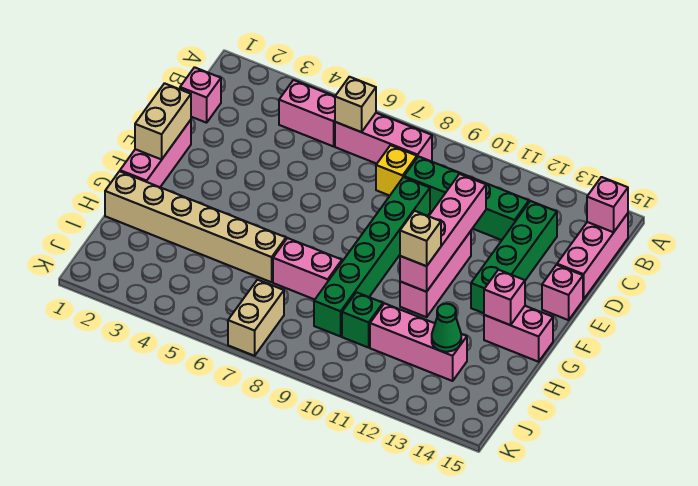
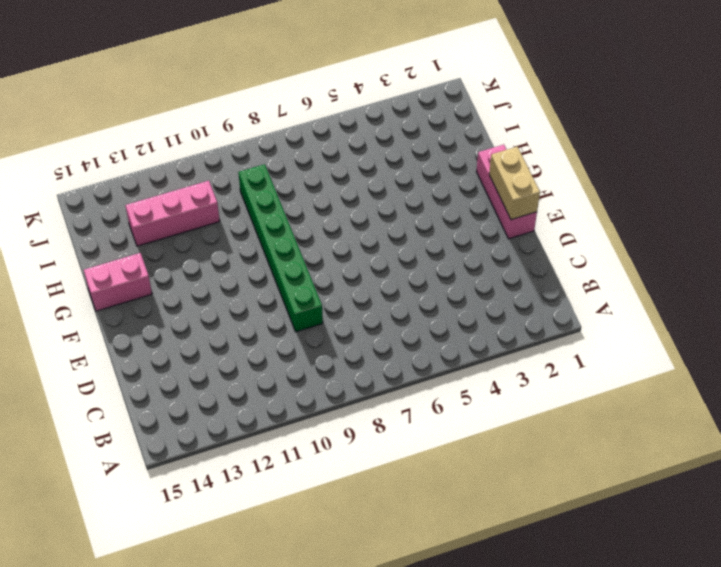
none -> pink 1x2 brick [279,80,335,146]
none -> pink 1x3 brick [335,113,432,164]
none -> pink 1x3 brick [557,213,628,299]

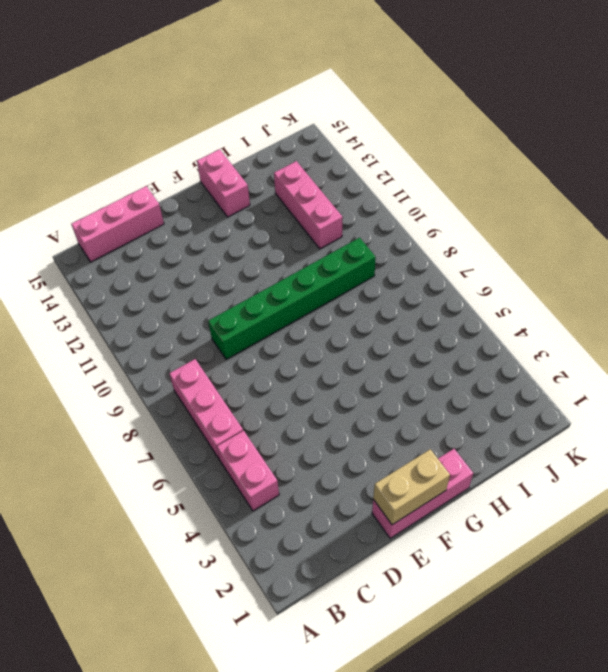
none -> pink 1x1 brick [180,67,221,123]
none -> yellow 1x1 brick [376,145,417,196]
none -> green 1x4 brick [404,157,529,240]

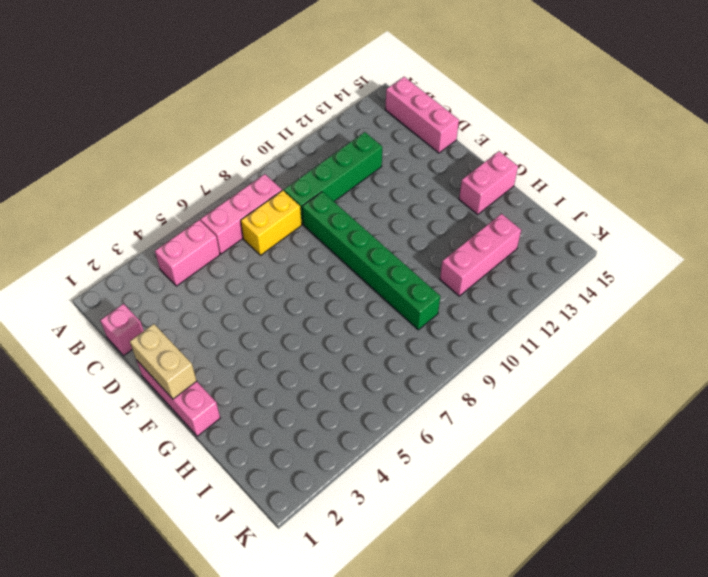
yellow 1x2 brick [241,190,302,255] -> yellow 1x1 brick [376,145,417,196]
none -> green 1x4 brick [471,201,557,313]
none -> pink 1x3 brick [400,231,471,317]
none -> pink 1x1 brick [542,265,583,320]

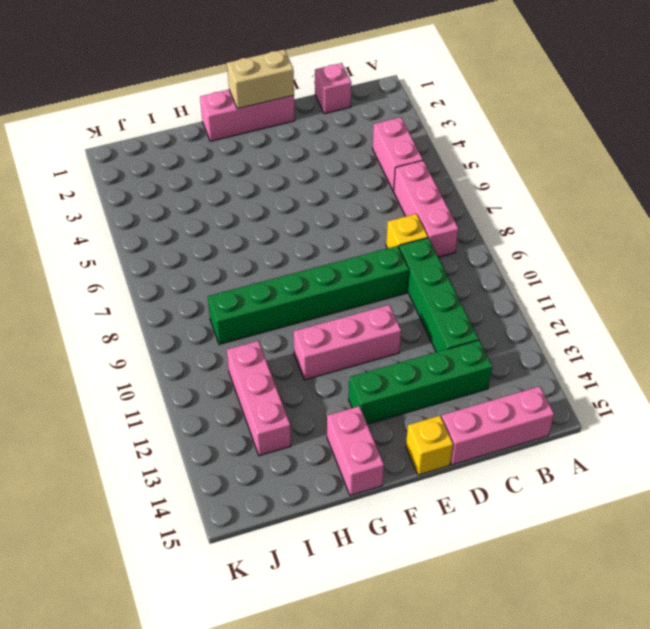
yellow 1x1 brick [406,416,453,475] -> pink 1x1 brick [542,265,583,320]
none -> tan 1x6 brick [105,171,286,282]
none -> pink 1x2 brick [273,238,342,300]
none -> green 1x1 brick [342,292,383,348]

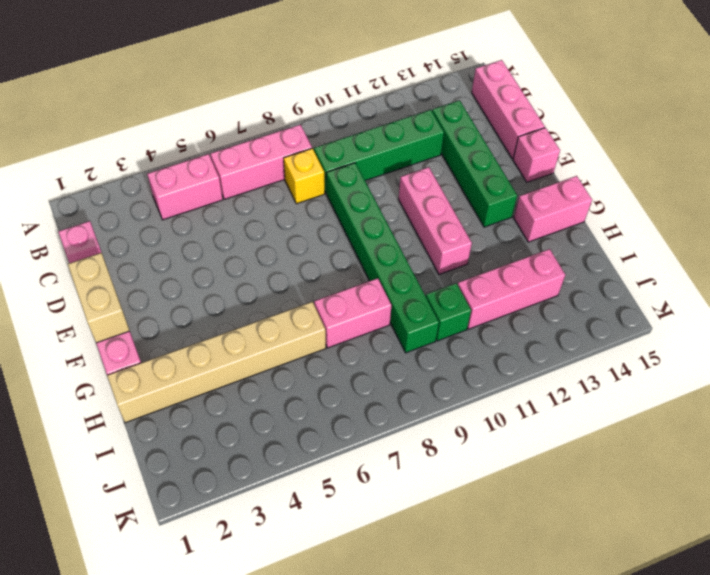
none -> tan 1x2 brick [228,280,284,356]
none -> tan 1x1 brick [335,77,376,132]
none -> pink 1x1 brick [587,177,628,232]

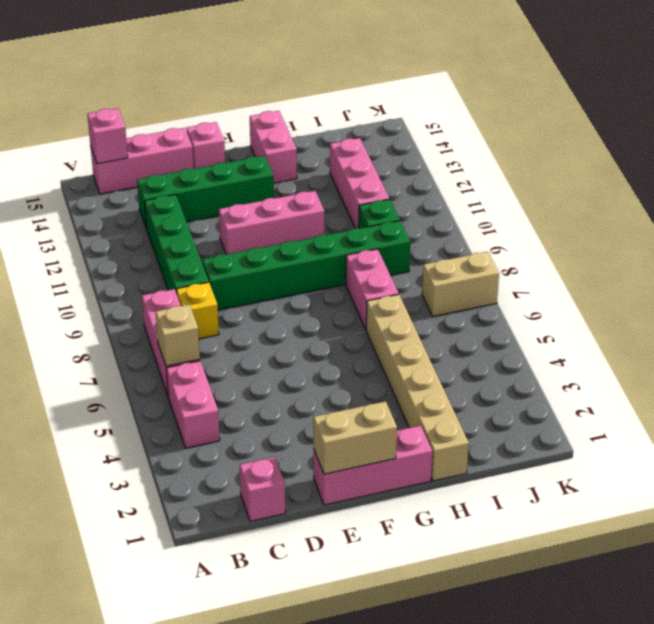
none -> pink 1x4 brick [400,174,486,292]
none -> pink 1x1 brick [484,270,525,325]
none -> green 1x1 cone [432,304,461,352]

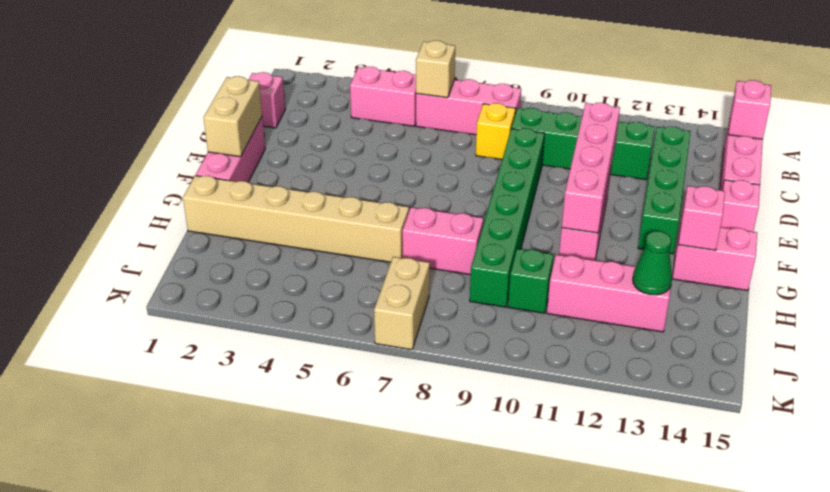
none -> tan 1x1 brick [400,211,441,266]

